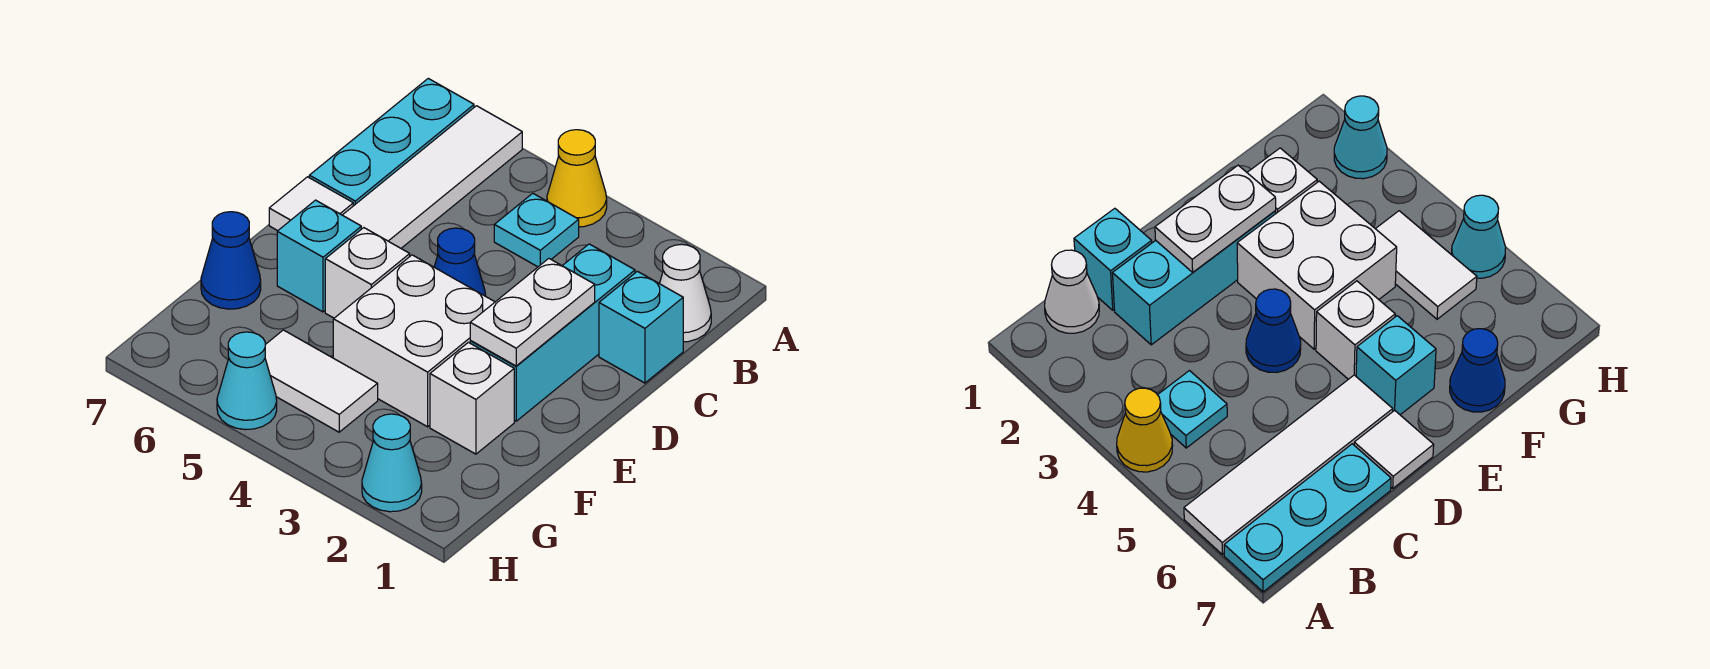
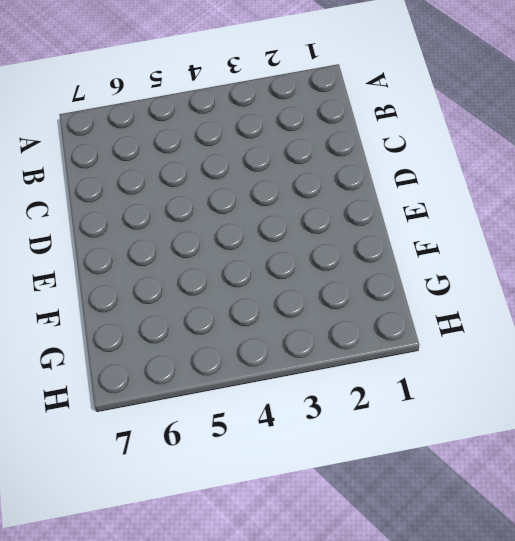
none -> yellow 1x1 cone [547,130,607,227]
none -> white 1x4 tile [343,106,522,248]
none -> cyan 1x3 plate [309,78,474,206]

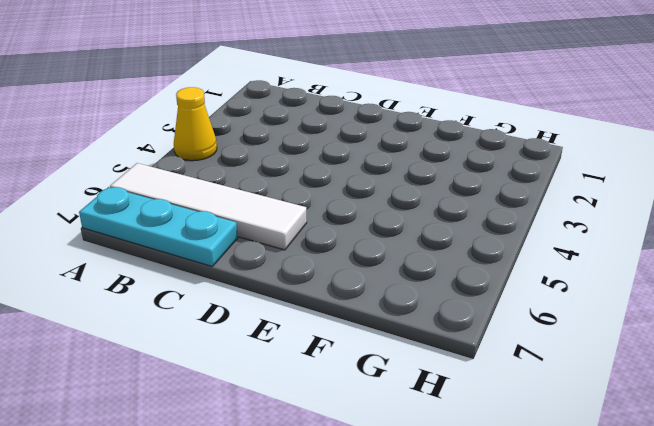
none -> white 1x1 cone [659,244,711,342]
none -> cyan 1x1 plate [494,193,579,267]
none -> cyan 1x1 brick [599,271,683,383]

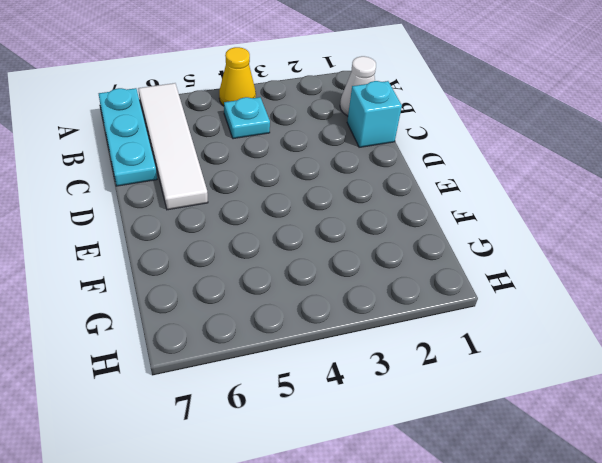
none -> cyan 1x3 brick [470,244,635,421]
none -> blue 1x1 cone [434,228,486,296]
none -> white 1x1 tile [269,177,353,231]

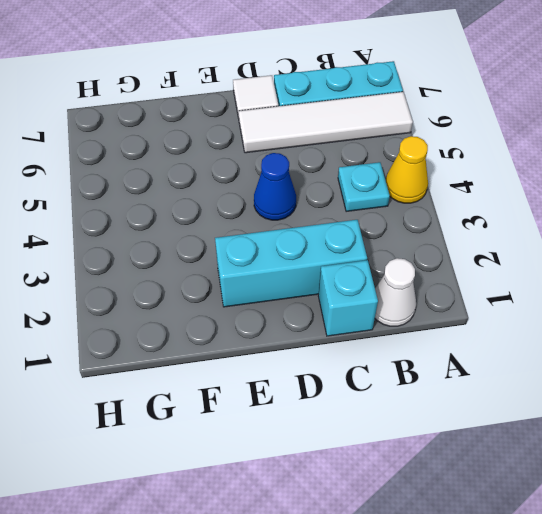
none -> white 2x2 brick [333,255,495,427]
none -> white 1x1 brick [325,228,410,318]
none -> cyan 1x1 brick [277,200,361,312]

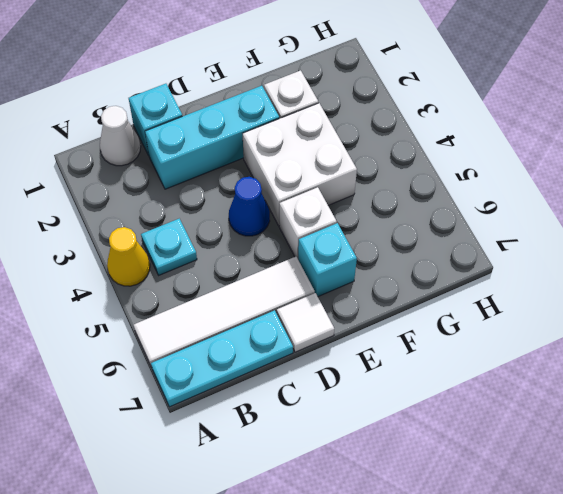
none -> blue 1x1 cone [201,212,261,309]
none -> white 1x2 tile [265,330,378,432]
none -> cyan 1x1 cone [362,414,422,512]

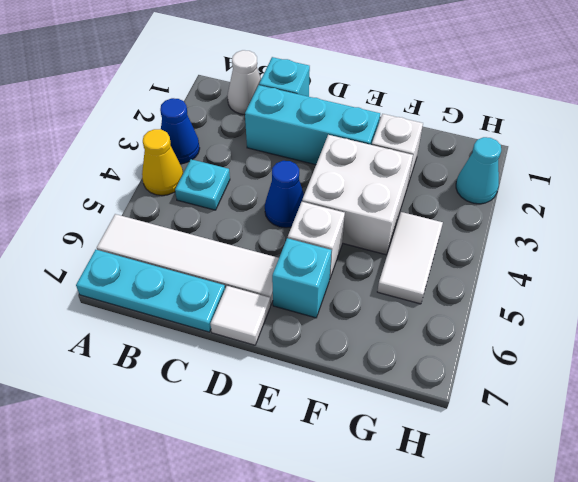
blue 1x1 cone [160,98,200,164] -> blue 1x1 cone moved to [201,212,261,309]
none -> cyan 1x1 cone [217,332,277,430]
none -> white 1x2 plate [470,259,595,366]

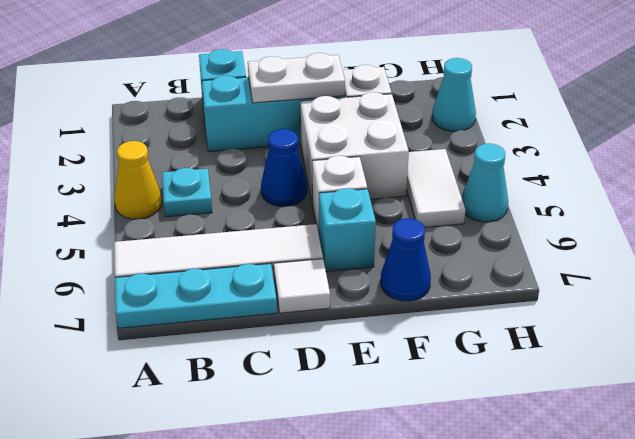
none -> white 1x1 cone [659,244,711,342]

